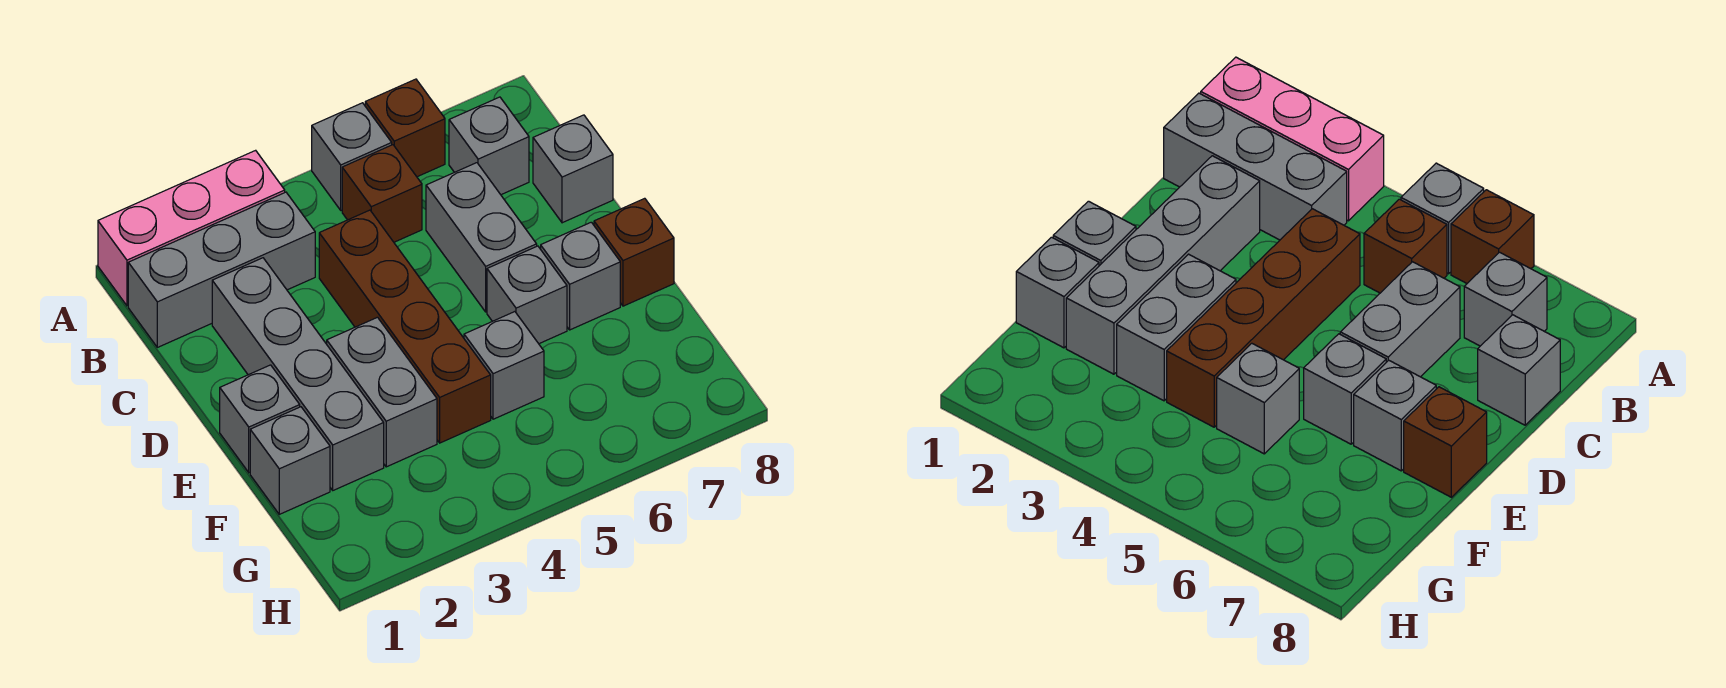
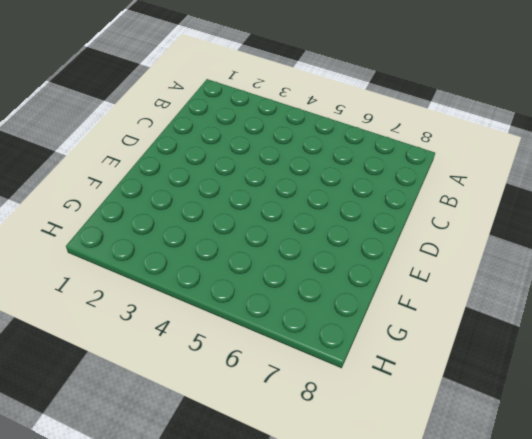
none -> pink 1x3 brick [98,150,285,306]
none -> grey 1x1 brick [312,103,392,210]
none -> brown 1x1 brick [365,79,445,177]

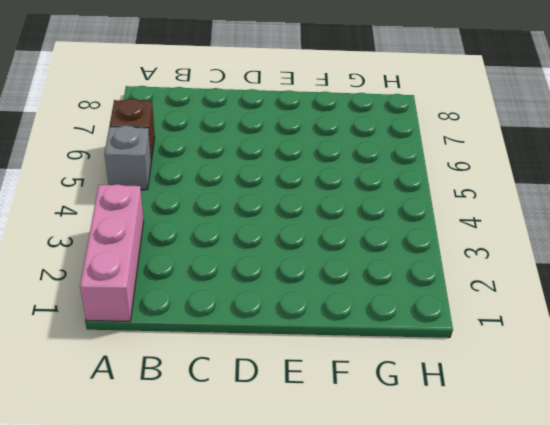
none -> grey 1x3 brick [128,192,315,347]
none -> brown 1x1 brick [342,145,422,242]
none -> grey 1x1 brick [449,97,529,195]

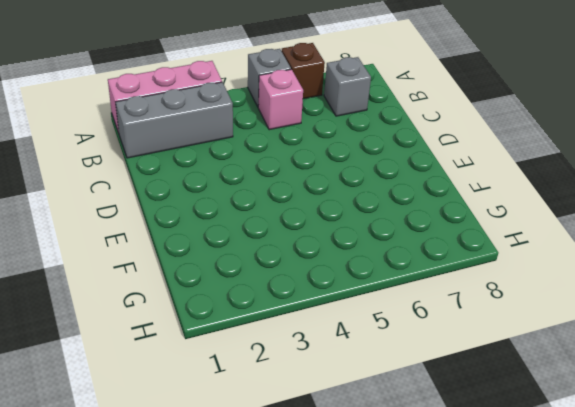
pink 1x1 brick [258,69,303,130] -> brown 1x1 brick [342,145,422,242]
none -> grey 1x4 brick [212,258,384,490]
none -> brown 1x4 brick [319,210,491,443]
none -> grey 1x2 brick [426,163,537,312]

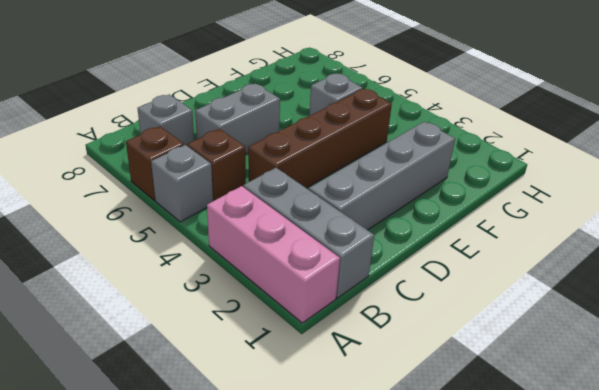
none -> grey 1x1 brick [533,115,613,223]
none -> grey 1x1 brick [220,365,300,473]
none -> grey 1x2 brick [327,317,437,467]

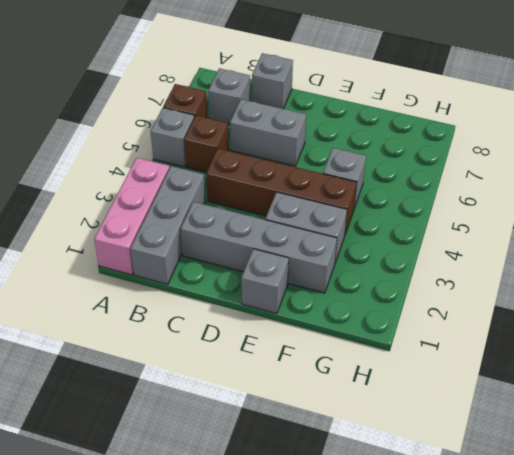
none -> grey 1x1 brick [487,246,567,344]
none -> grey 1x1 brick [541,222,620,330]
none -> brown 1x1 brick [594,198,674,306]

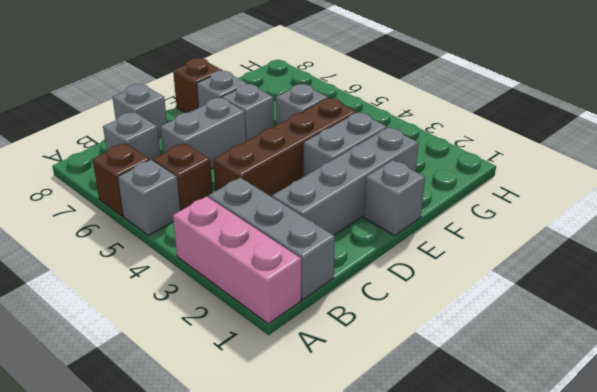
none -> grey 1x1 brick [250,407,330,514]

